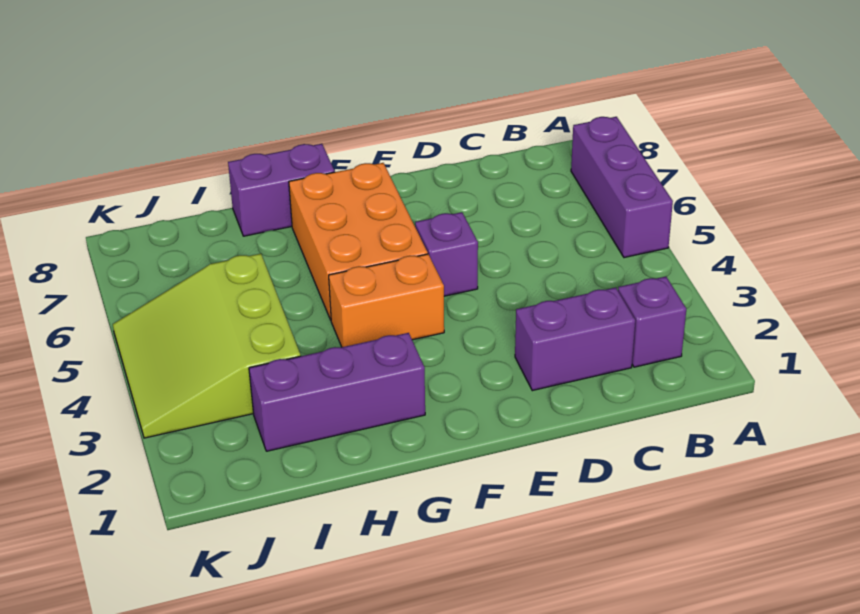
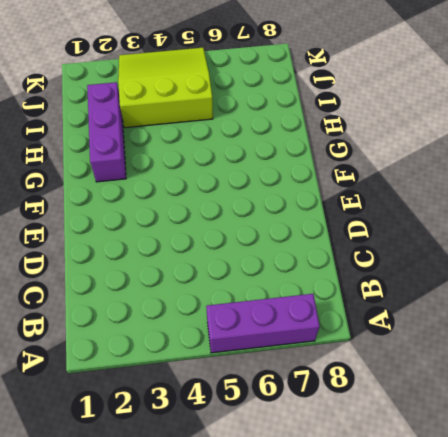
none -> purple 1x1 brick [618,277,686,367]
none -> purple 1x2 brick [515,287,635,391]

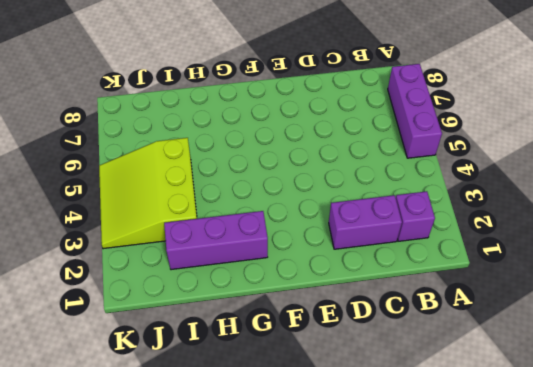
none -> purple 1x1 brick [415,212,478,296]
none -> orange 1x2 brick [329,254,444,347]

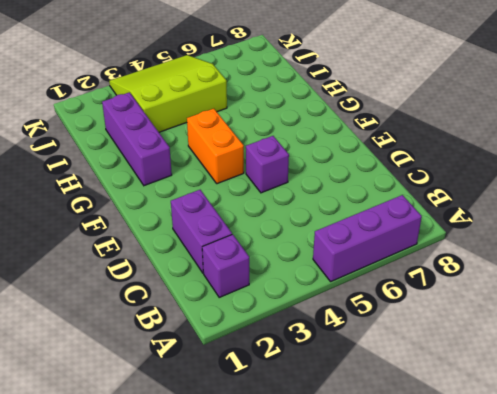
none -> orange 2x3 brick [289,163,428,320]
none -> purple 1x2 brick [228,144,335,236]

